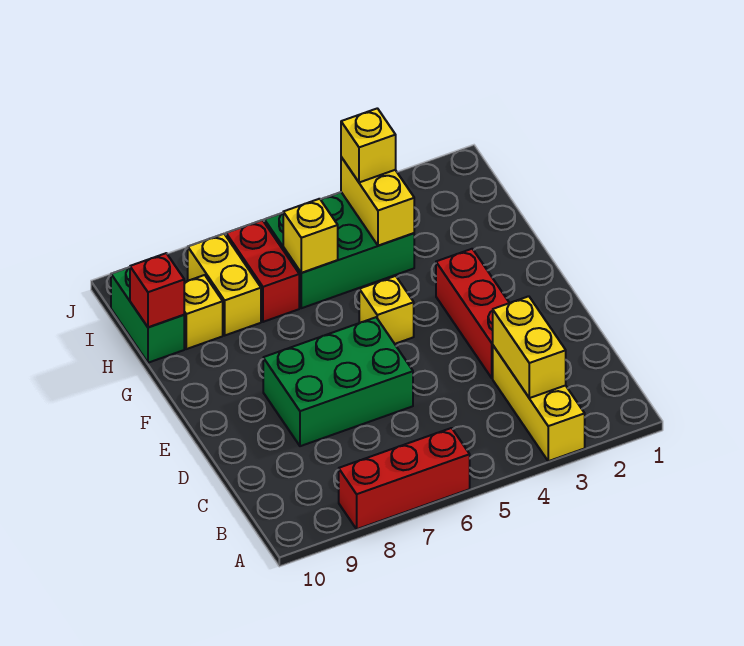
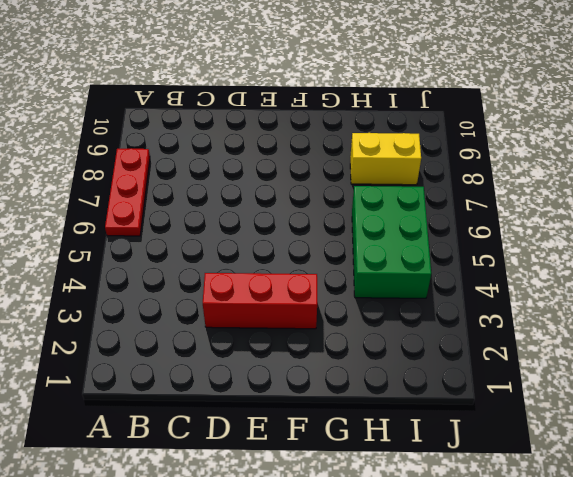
red 1x3 plate [105,148,150,236] -> red 1x3 brick [339,428,470,529]
none -> yellow 1x3 brick [493,346,585,461]
none -> green 2x3 brick [263,317,413,446]
none -> yellow 1x1 brick [359,276,414,344]

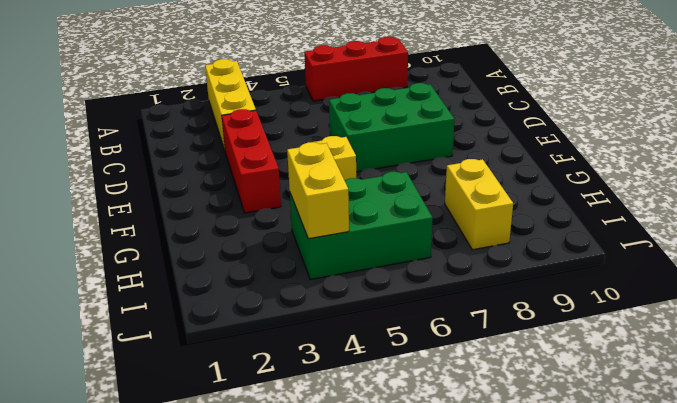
none -> red 1x2 brick [226,220,299,322]
none -> yellow 1x1 brick [184,275,223,349]
none -> green 1x2 brick [111,267,184,363]

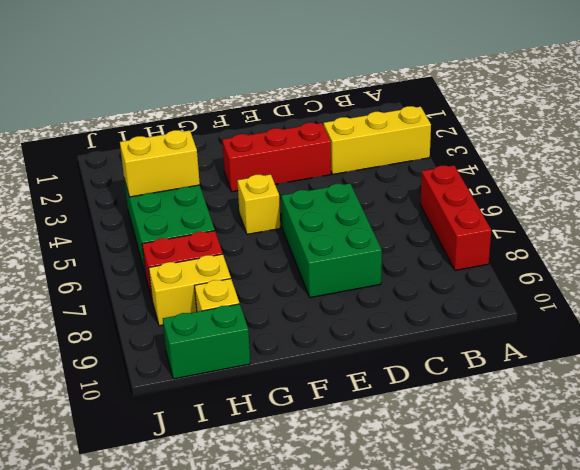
none -> yellow 1x2 brick [493,296,566,398]
none -> yellow 1x1 brick [283,199,338,273]
none -> red 1x1 brick [130,253,184,327]

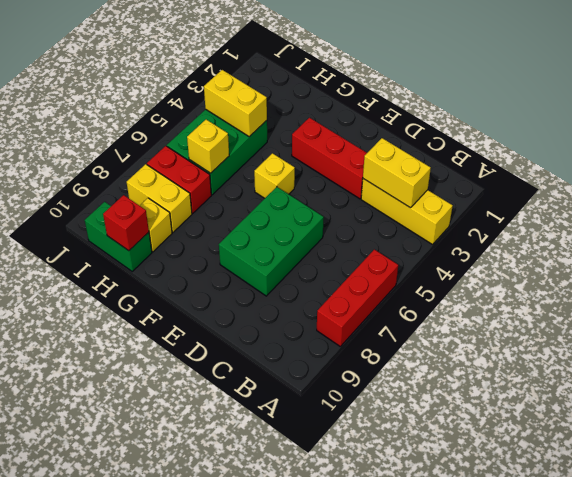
none -> yellow 1x1 brick [341,108,396,182]

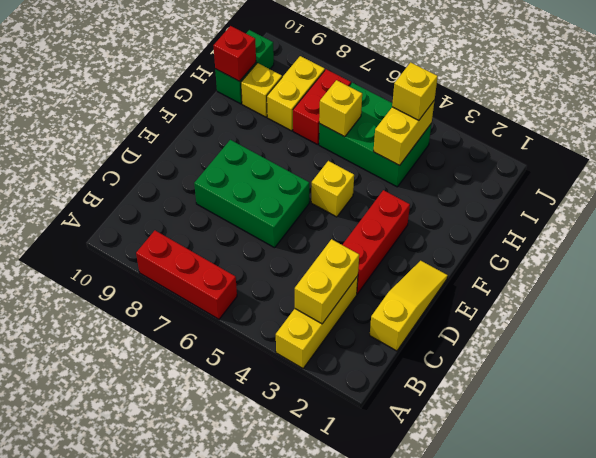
yellow 1x3 slope [370,261,448,351] -> none

